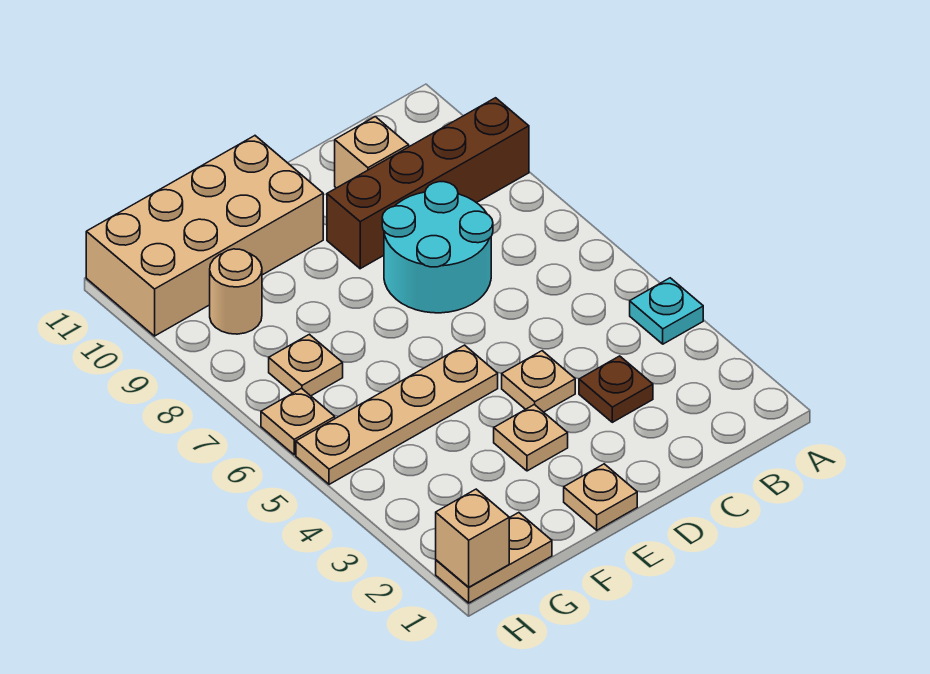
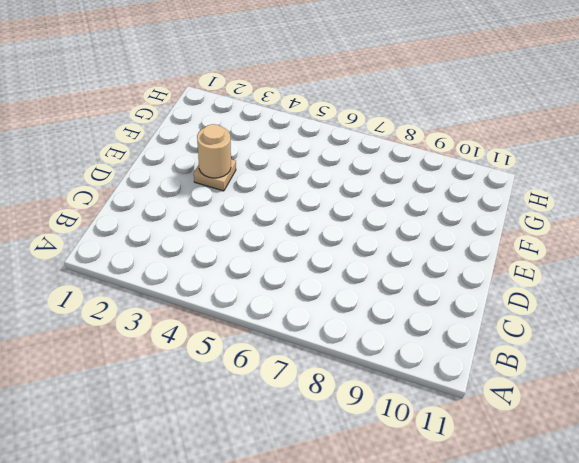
tan 1x1 round brick [197,124,231,178] -> tan 1x1 round brick moved to [210,249,262,334]
none -> cyan 1x1 plate [630,278,703,344]
none -> brown 1x4 brick [327,98,529,269]
none -> brown 1x1 plate [579,356,653,422]

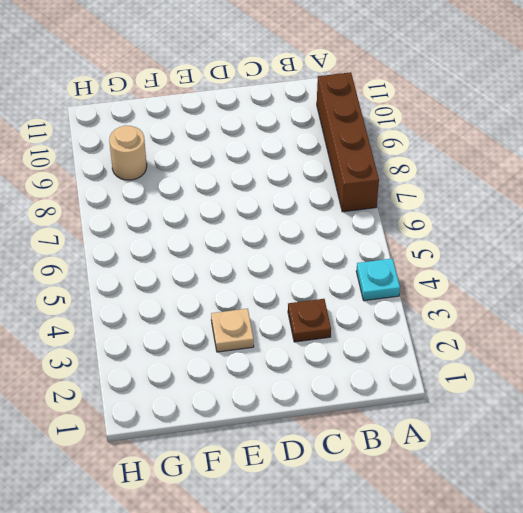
brown 1x4 brick [317,72,379,212] -> brown 1x4 brick turned to [327,98,529,269]
none -> cyan 2x2 round brick [382,182,493,313]
none -> tan 1x1 brick [335,117,409,188]
none -> tan 1x1 plate [502,351,575,412]

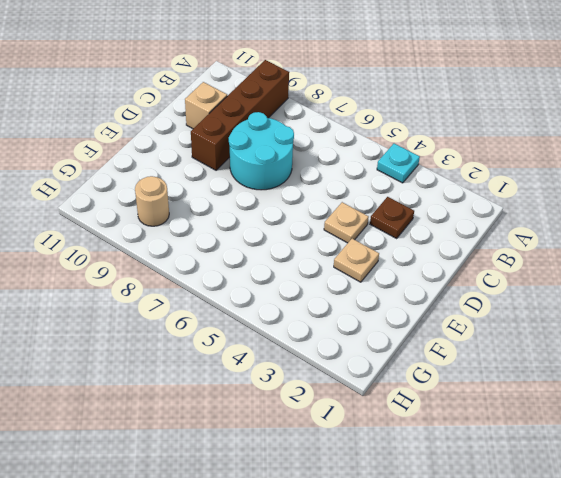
none -> tan 1x1 plate [564,464,637,530]
none -> tan 1x4 plate [296,345,498,484]
none -> tan 2x4 brick [86,136,323,336]

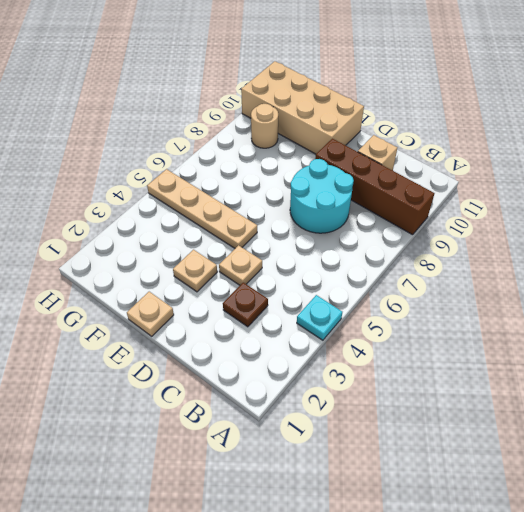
none -> tan 1x2 plate [436,513,552,603]
none -> tan 1x1 plate [269,334,343,396]
none -> tan 1x1 plate [261,388,335,455]

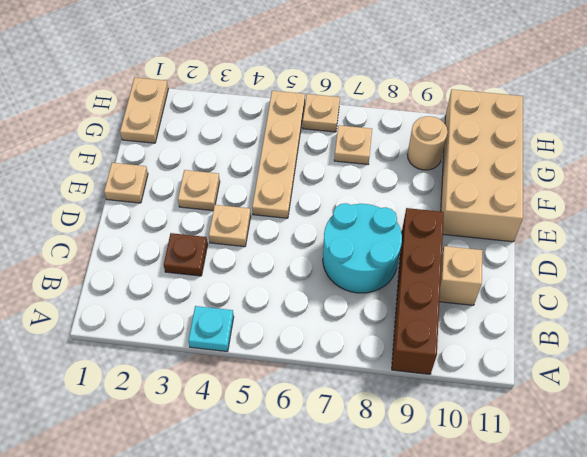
none -> tan 1x1 brick [436,489,509,587]

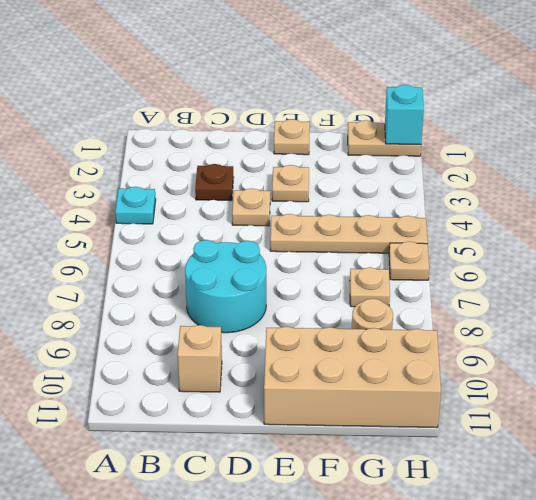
cyan 1x1 brick [385,85,424,144] -> tan 1x1 brick [436,489,509,587]
none -> brown 1x4 brick [327,98,529,269]

